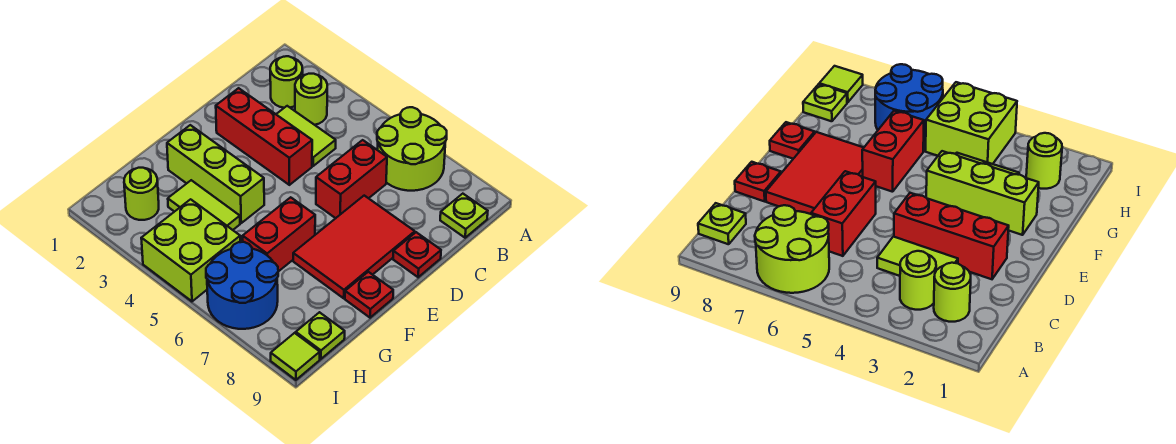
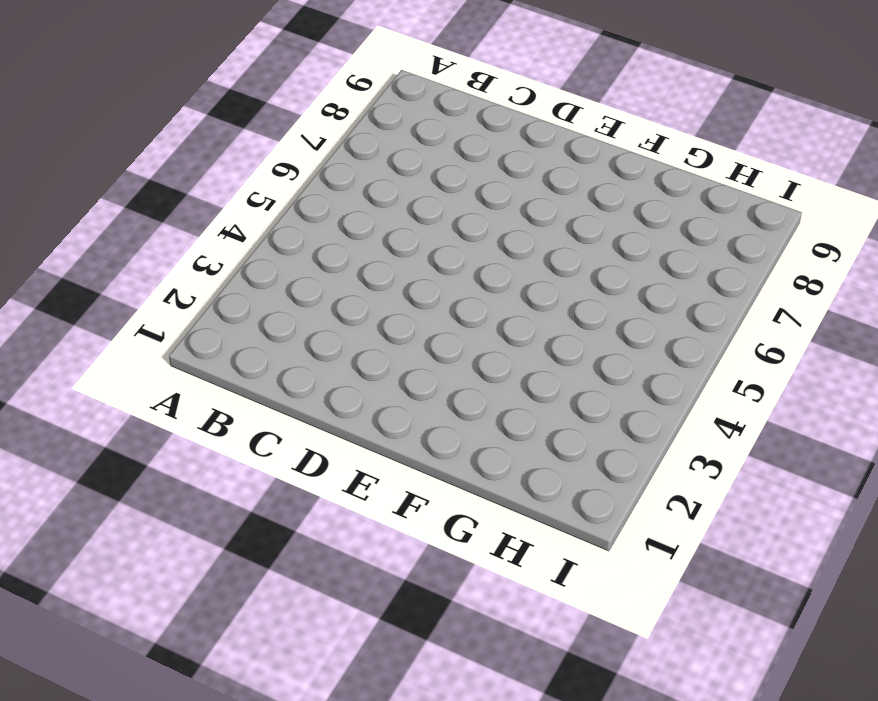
none -> lime 2x2 round brick [377,107,447,191]
none -> lime 1x1 round brick [270,56,303,108]
none -> lime 1x1 round brick [295,74,327,125]

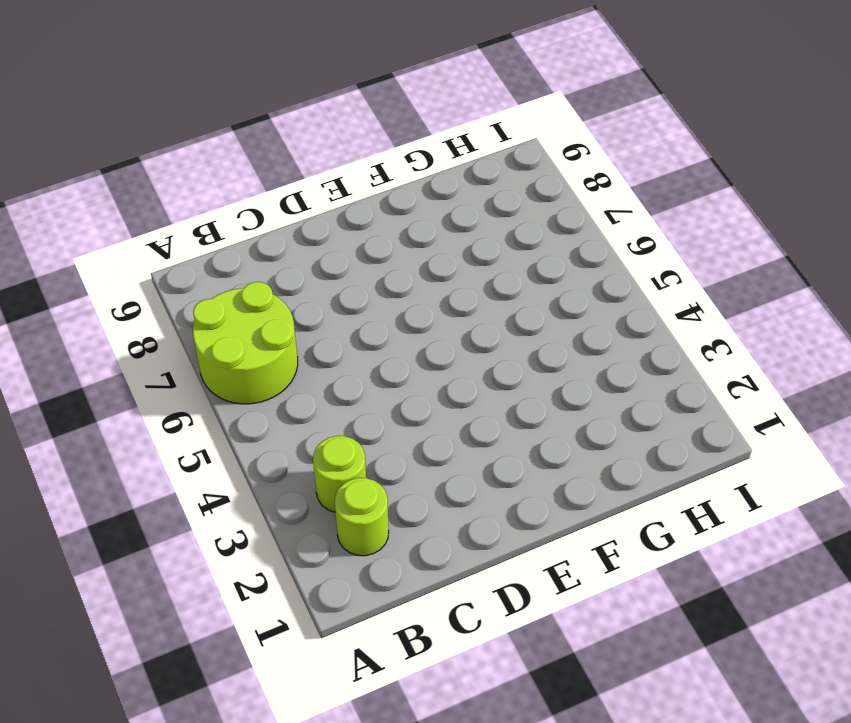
none -> lime 1x1 plate [440,194,488,238]
none -> lime 1x2 tile [276,106,336,166]
none -> red 1x2 brick [316,140,387,218]

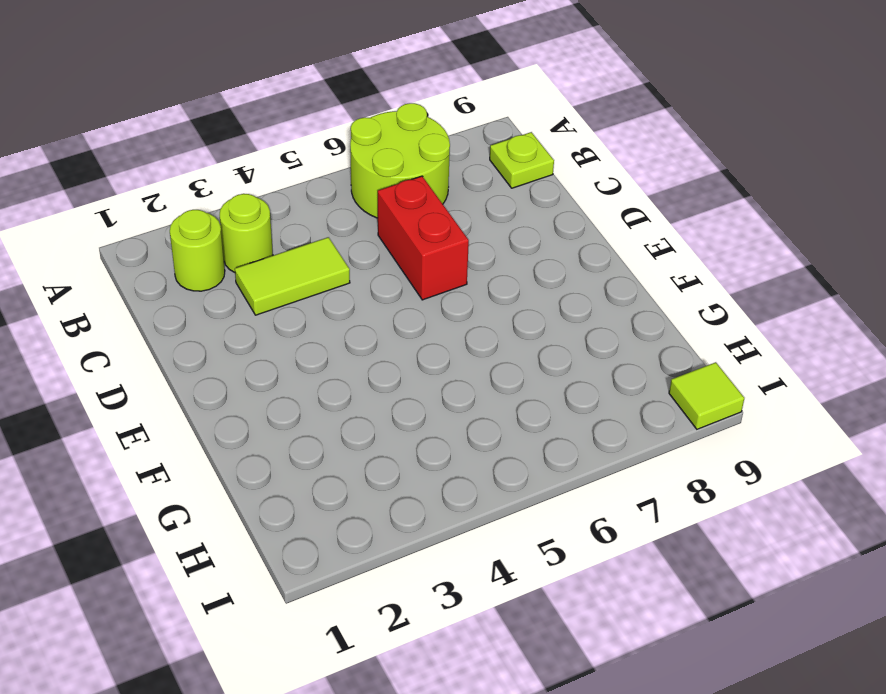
none -> red 1x3 brick [216,88,312,185]
none -> red 2x3 tile [293,196,415,298]
none -> red 1x1 plate [393,232,441,277]

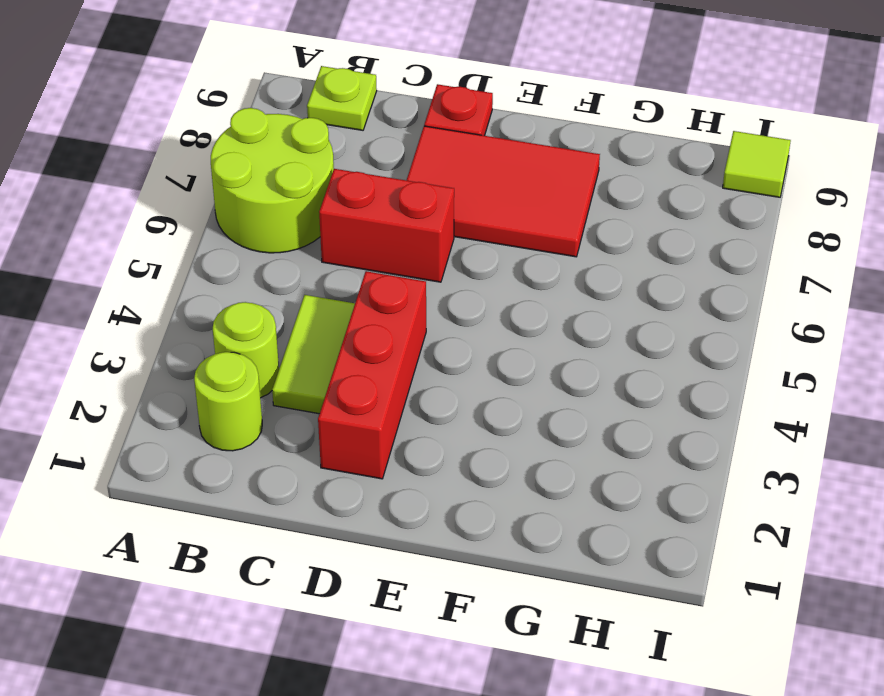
none -> lime 1x3 brick [167,125,264,223]
none -> red 1x2 brick [243,197,315,272]
none -> red 1x1 plate [345,272,393,318]

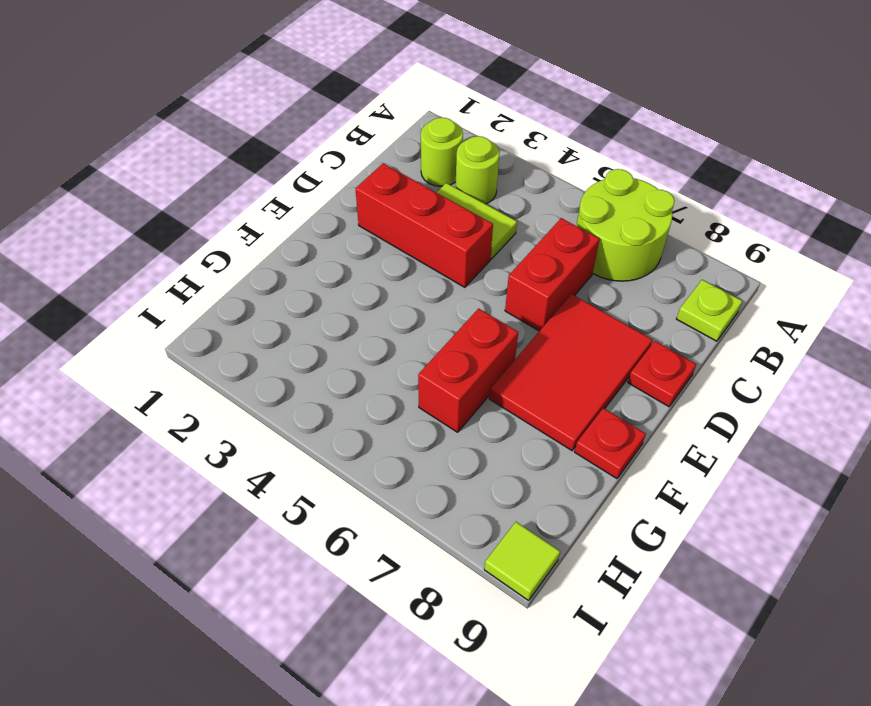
none -> lime 1x3 brick [167,125,264,223]
none -> lime 1x2 tile [168,180,240,230]
none -> lime 1x1 round brick [124,168,159,220]

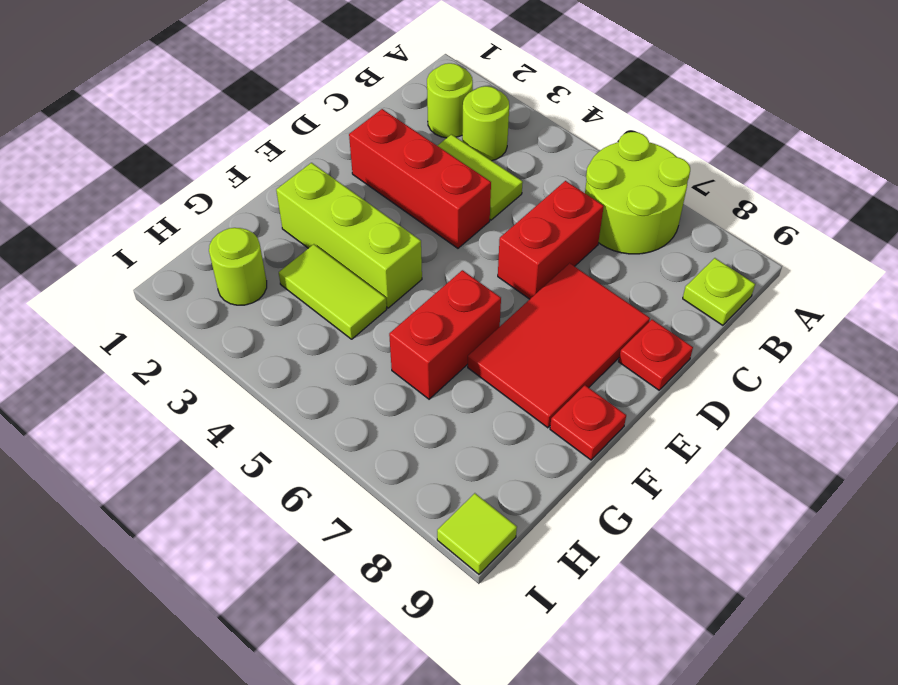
none -> lime 2x2 brick [141,199,240,301]
none -> blue 2x2 round brick [206,242,278,329]
none -> lime 1x1 plate [296,312,345,359]

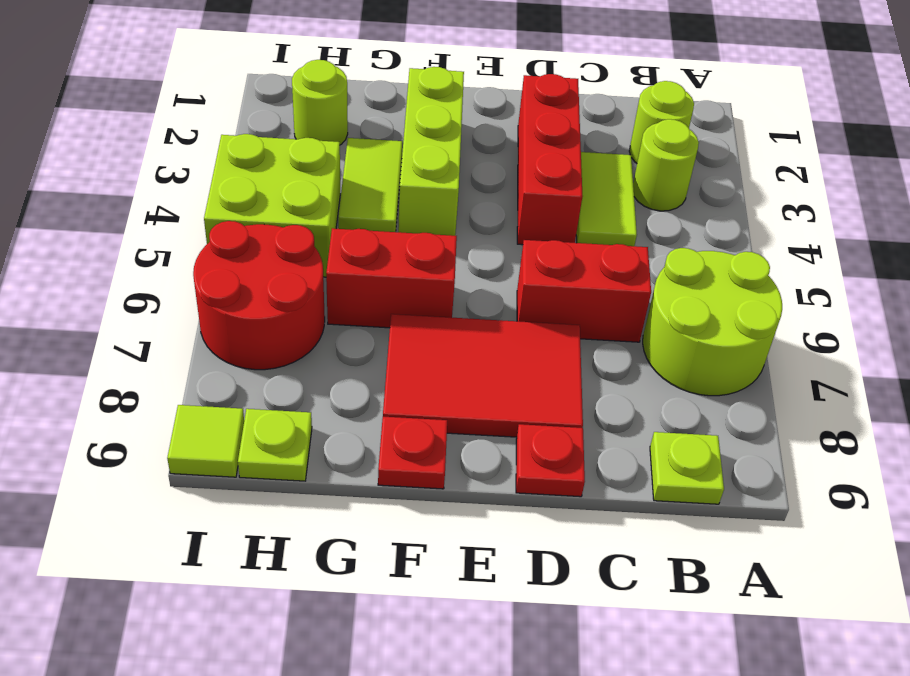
red 2x2 round brick [193,221,325,370] -> blue 2x2 round brick [206,242,278,329]

